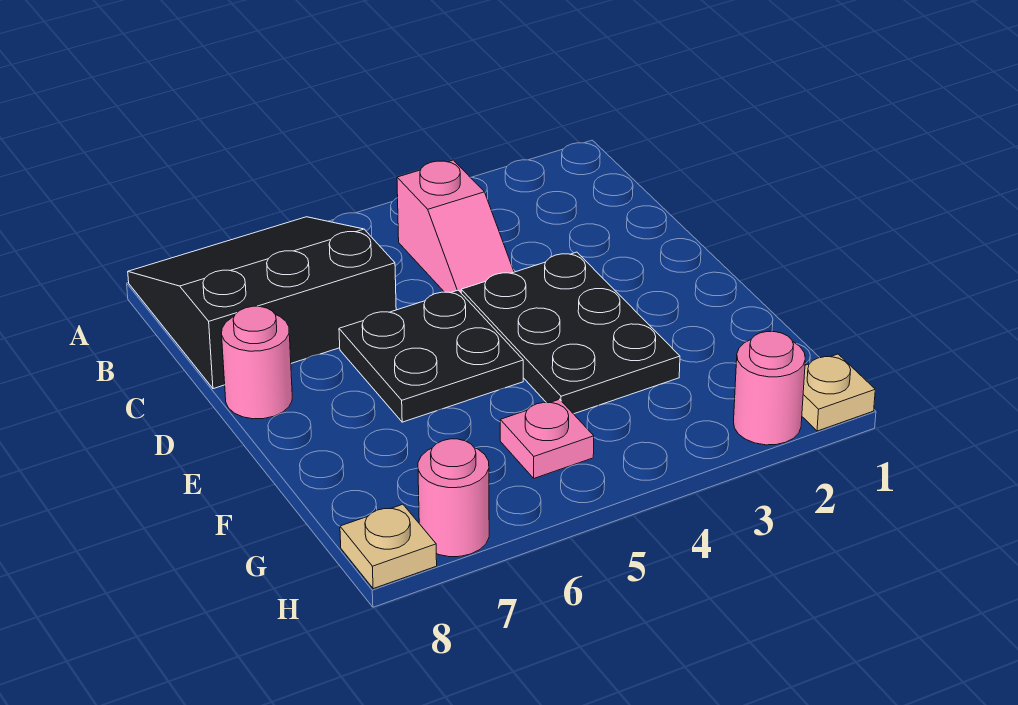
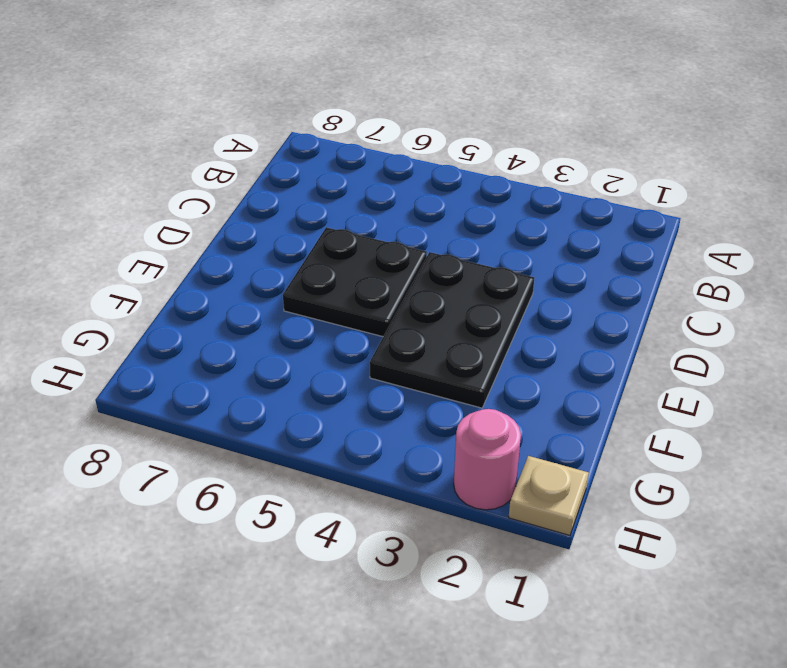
none -> black 3x3 slope [128,217,396,389]
none -> pink 1x2 slope [397,160,514,293]

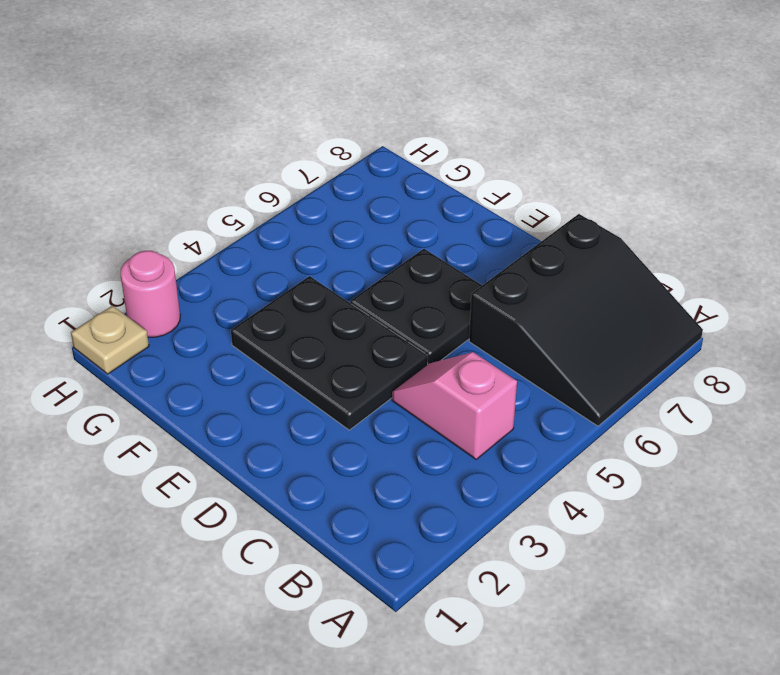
none -> pink 1x1 round brick [222,306,292,419]
none -> pink 1x1 plate [500,399,594,478]

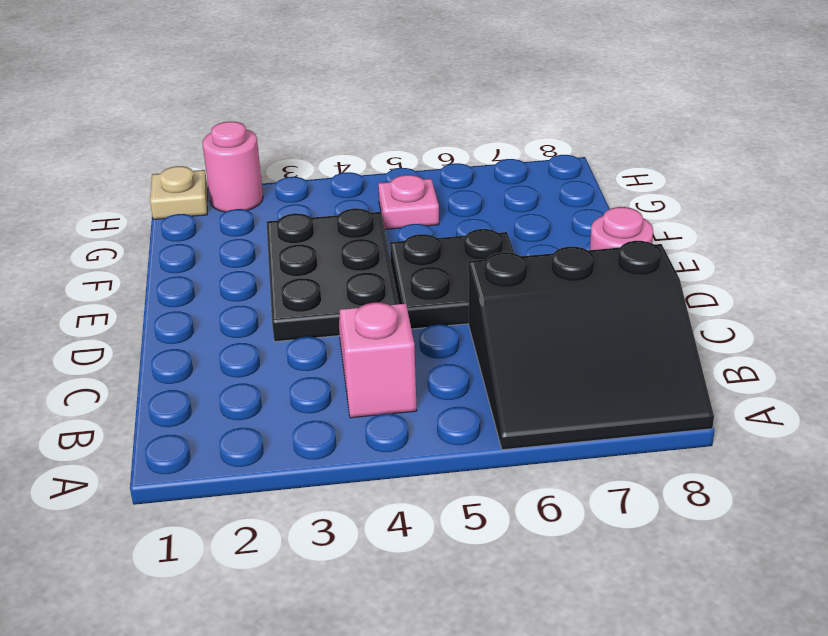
none -> pink 1x1 round brick [418,439,489,557]
none -> tan 1x1 plate [340,504,437,589]

